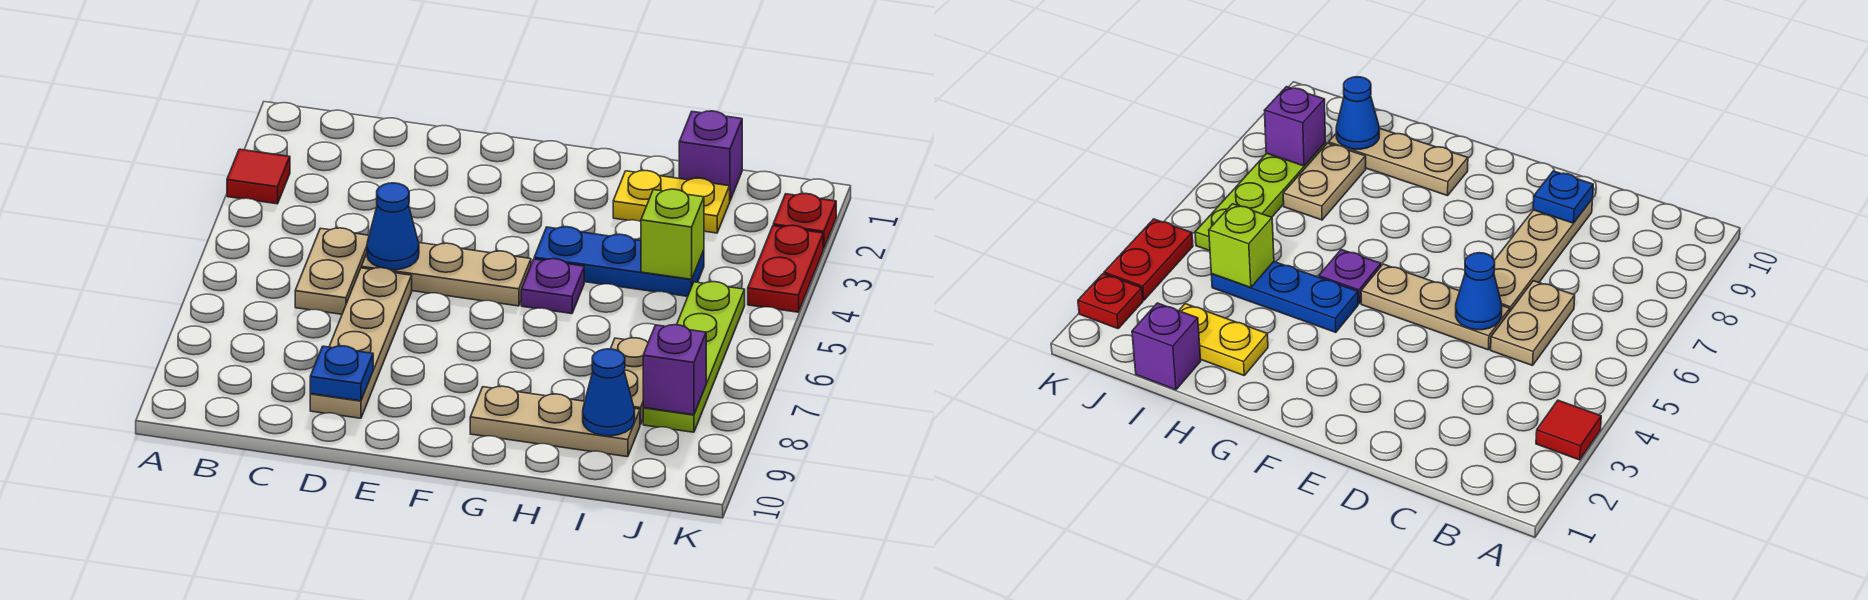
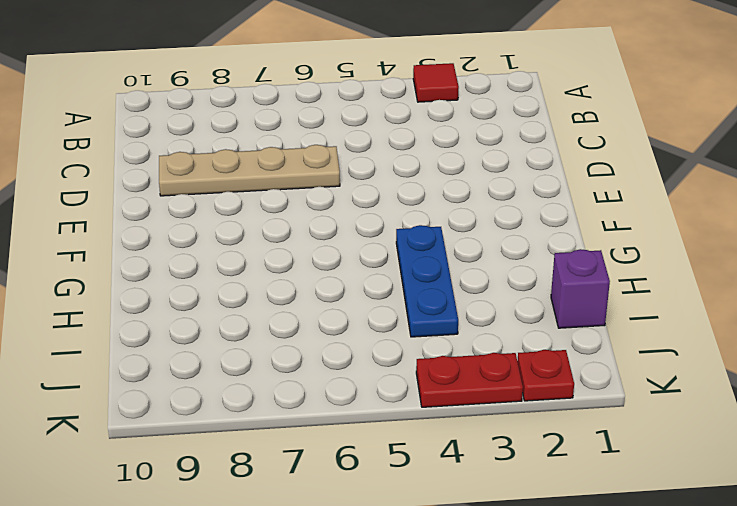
none -> tan 1x2 plate [295,228,369,314]
none -> tan 1x3 plate [361,243,531,306]
none -> purple 1x1 plate [521,259,584,314]

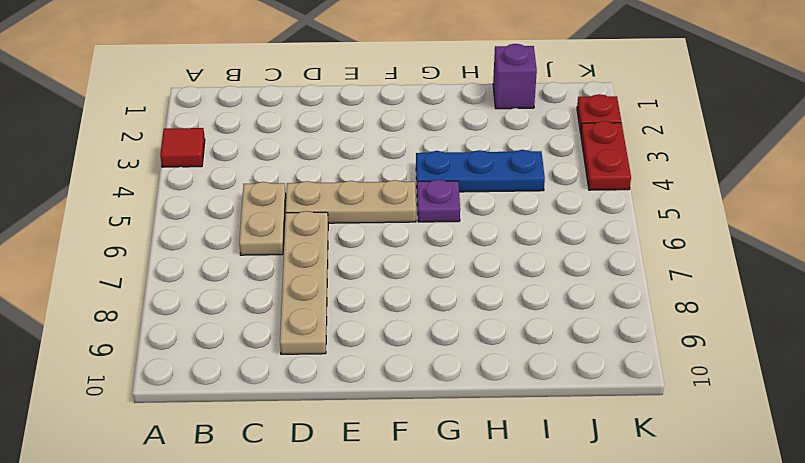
none -> tan 1x3 plate [470,386,640,457]
none -> yellow 1x2 plate [613,171,730,233]
none -> tan 1x2 plate [611,338,648,425]

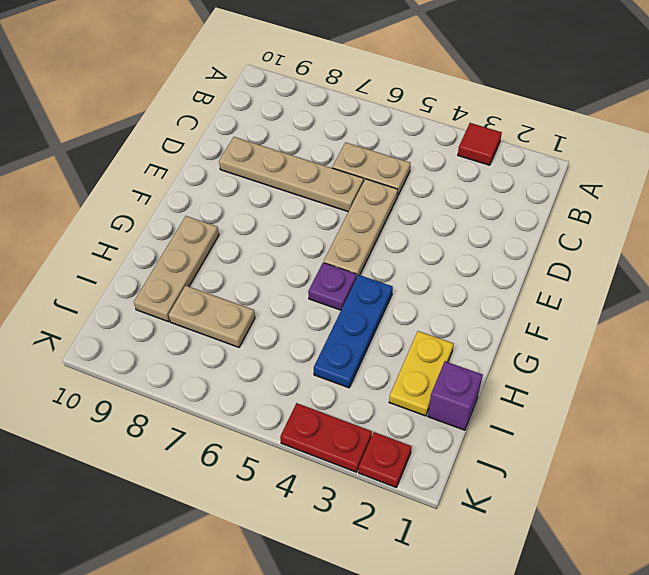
none -> lime 1x4 plate [643,282,745,432]
none -> blue 1x1 cone [367,183,419,270]
none -> blue 1x1 plate [310,346,373,401]

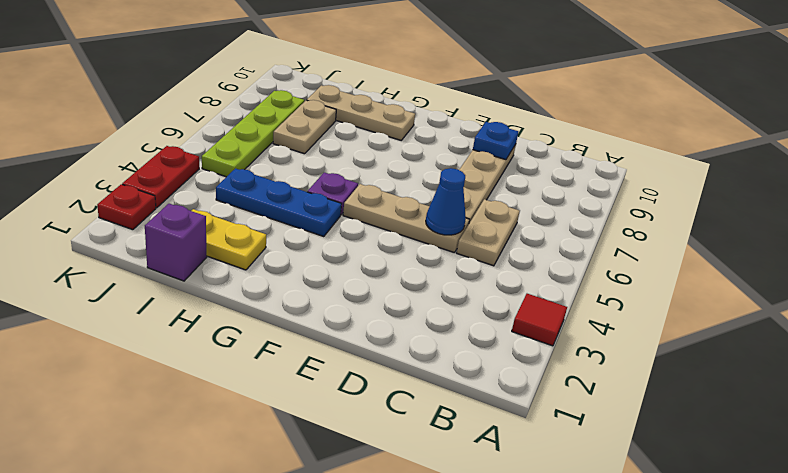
none -> lime 1x1 brick [641,189,704,279]
none -> blue 1x1 cone [583,349,635,436]
none -> purple 1x1 brick [643,325,706,415]

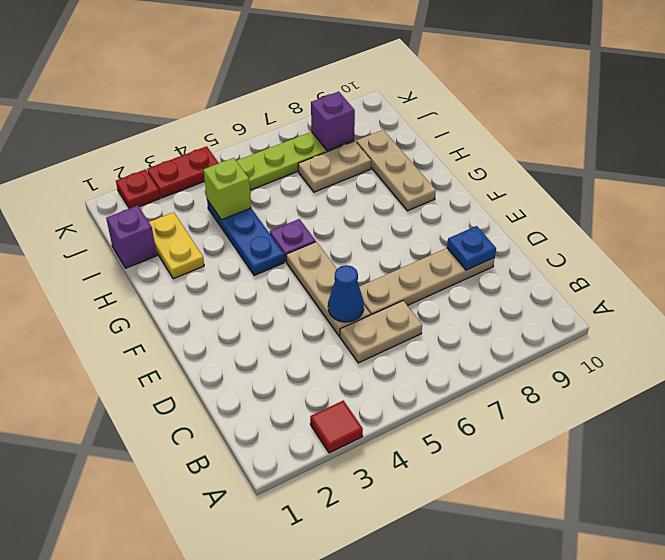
none -> blue 1x1 cone [583,349,635,436]

